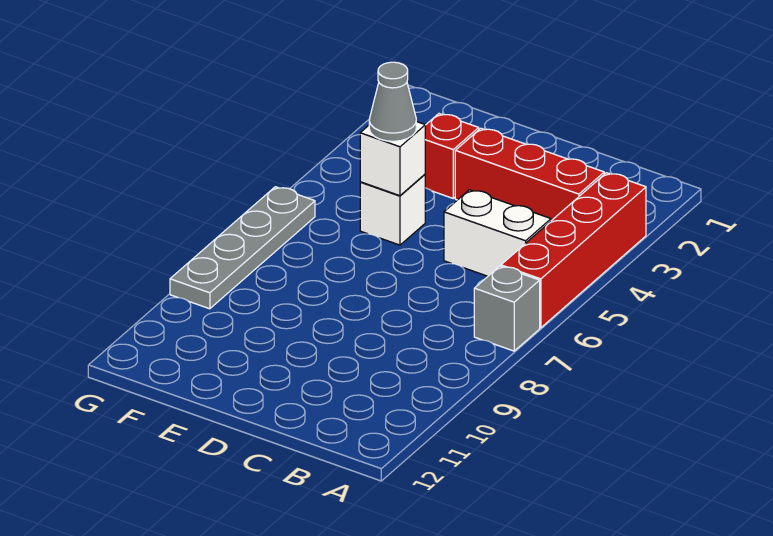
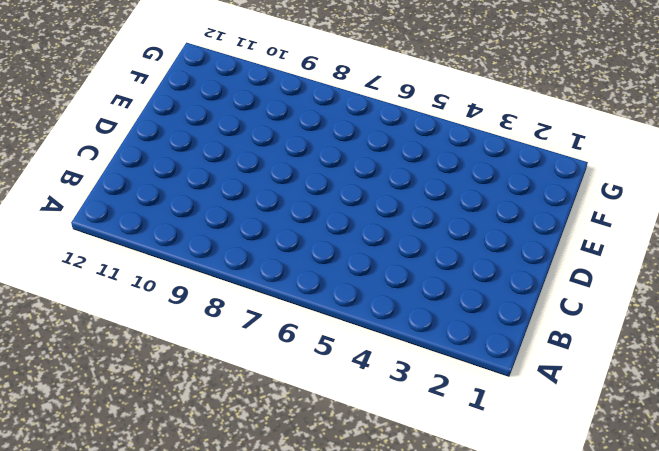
none -> red 1x4 brick [501,173,646,328]
none -> grey 1x1 brick [474,266,540,351]

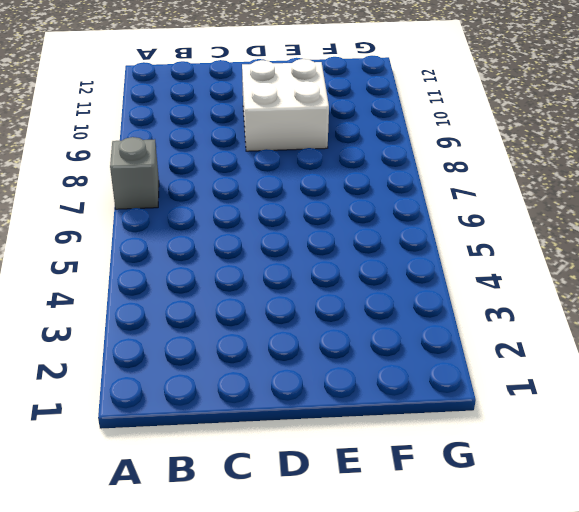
white 2x2 brick [242,59,329,151] -> none
none -> red 1x4 brick [501,173,646,328]
none -> red 1x3 brick [455,128,604,221]

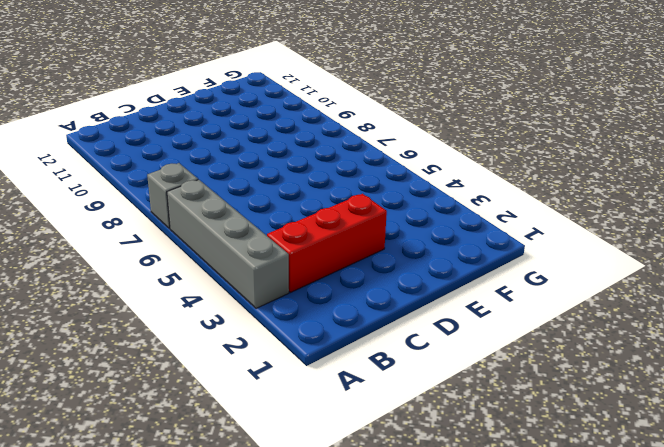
grey 1x4 brick [167,180,289,308] -> red 1x4 brick [501,173,646,328]
none -> white 1x2 brick [444,190,551,276]
none -> red 1x1 brick [425,114,479,198]

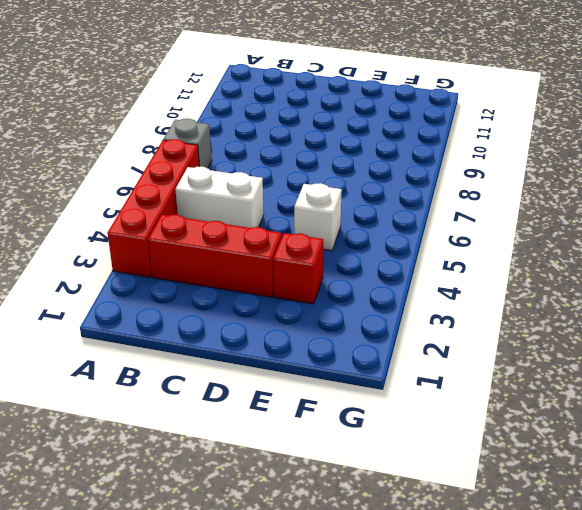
none -> grey 1x4 plate [170,187,315,309]
none -> white 1x1 brick [360,122,425,196]

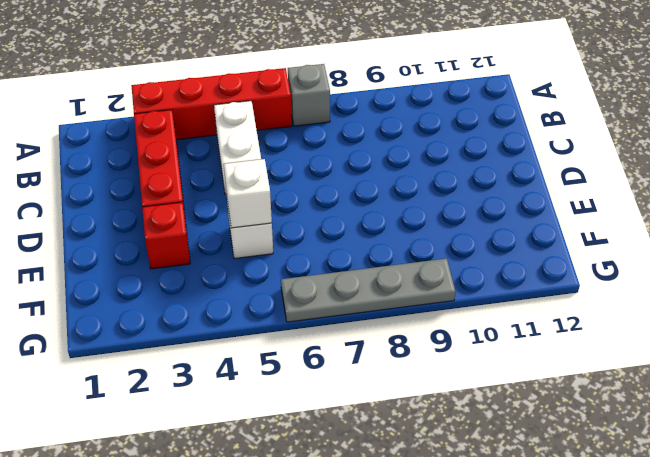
none -> grey 1x1 cone [369,62,416,141]

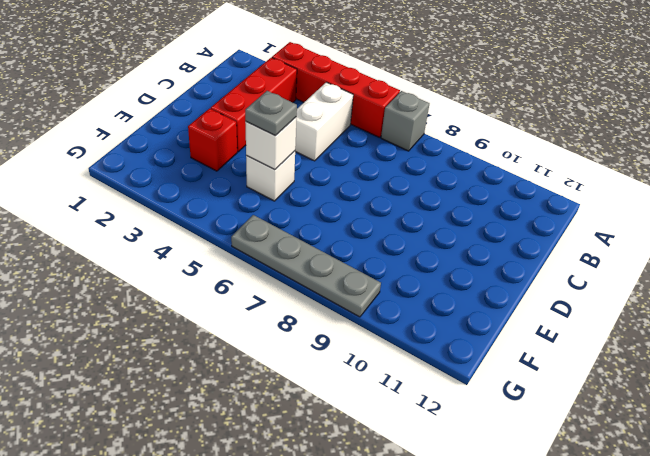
grey 1x1 plate [245,91,297,136] -> grey 1x1 cone [369,62,416,141]

